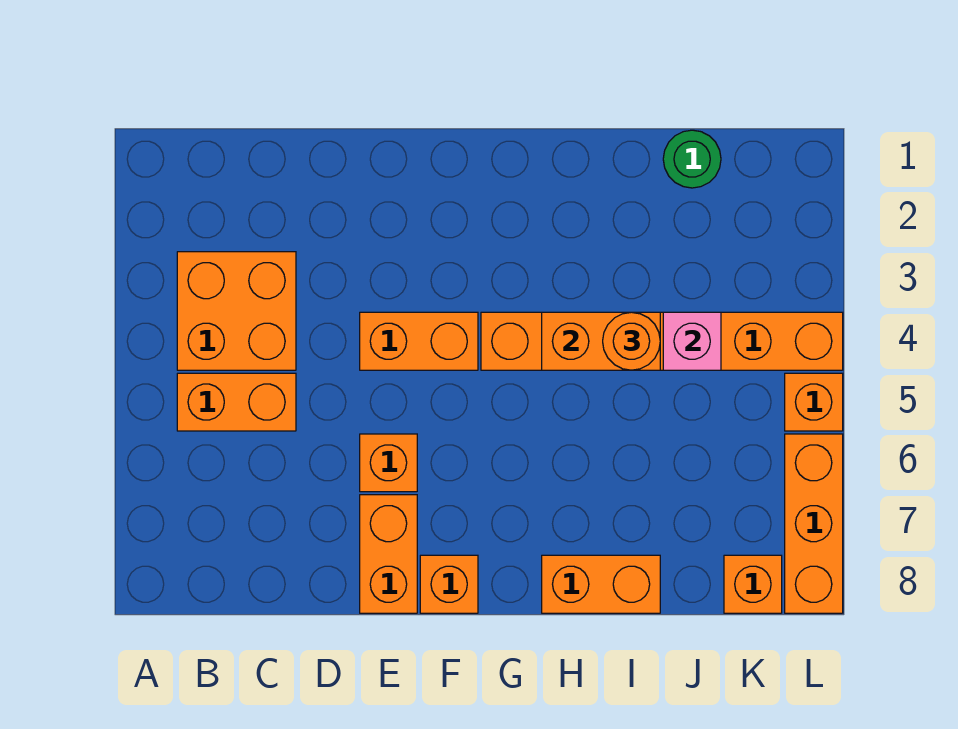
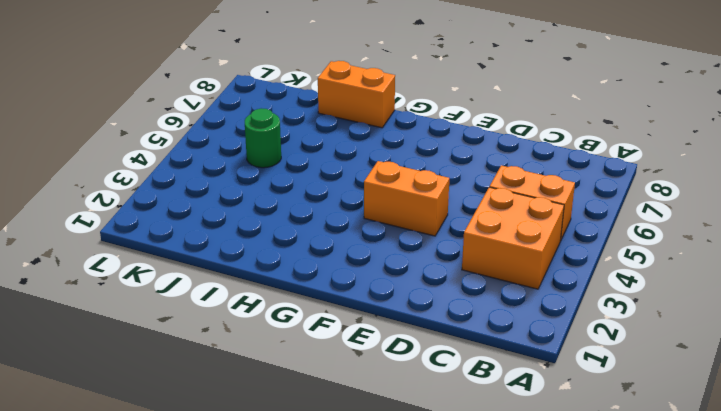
green 1x1 round brick [245,108,281,168] -> green 1x1 round brick moved to [663,130,721,188]
none -> orange 1x1 brick [360,434,417,492]
none -> orange 1x2 brick [360,495,417,613]
none -> orange 1x1 brick [420,555,478,613]

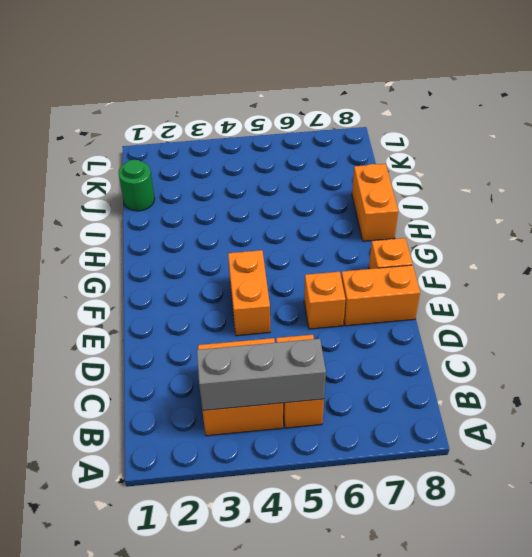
grey 1x3 brick [197,339,326,411] -> none
none -> orange 1x6 brick [481,312,843,370]
none -> orange 1x1 brick [724,555,782,613]
none -> orange 1x1 brick [785,373,843,431]

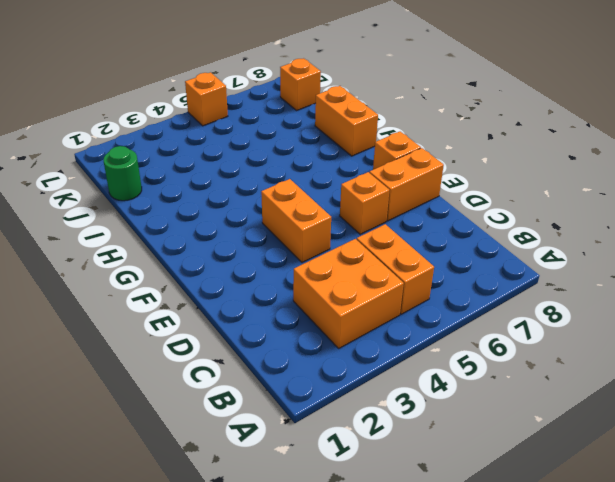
none -> orange 1x6 brick [481,312,843,370]
none -> orange 1x3 brick [785,434,843,613]
none -> orange 1x2 brick [542,312,660,370]

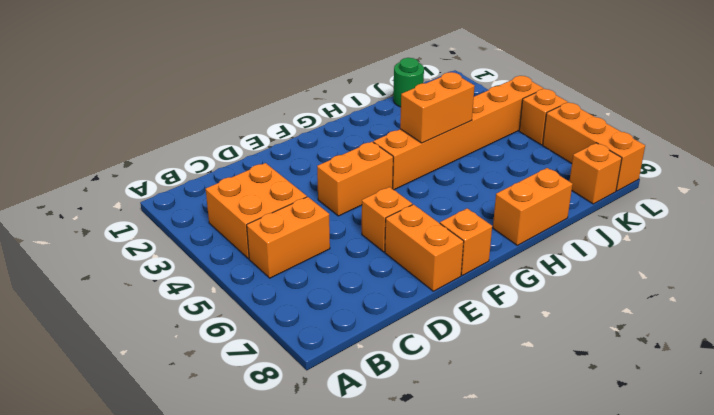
none -> pink 1x1 brick [663,312,721,370]
none -> orange 1x1 round brick [603,312,660,370]

